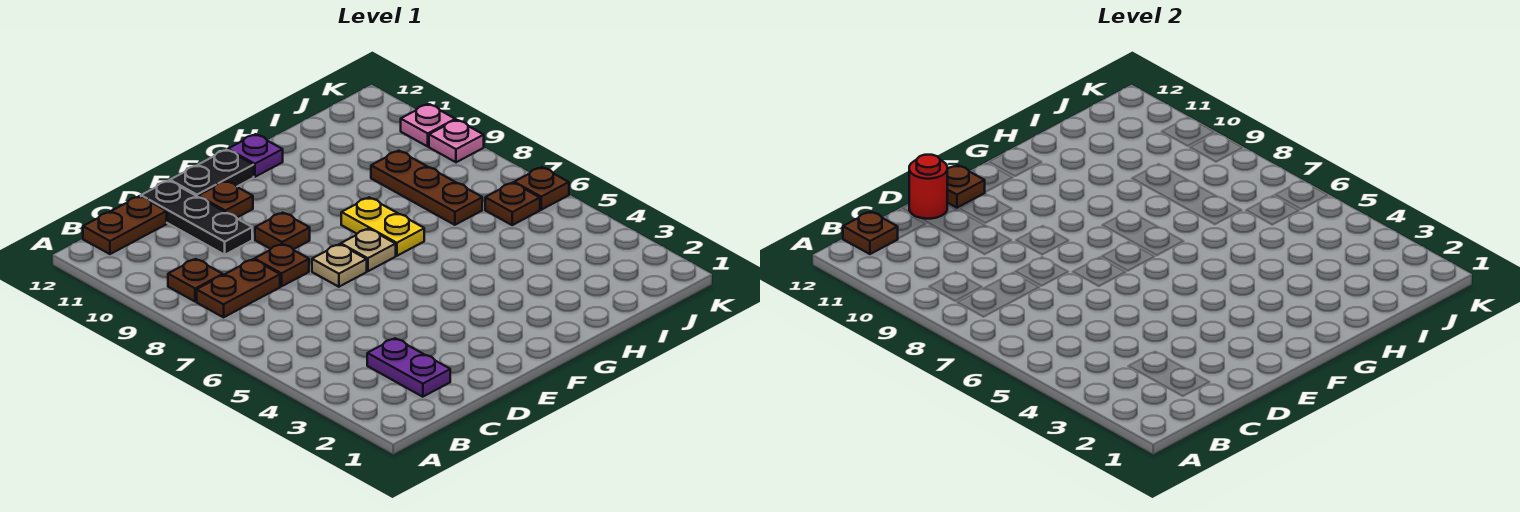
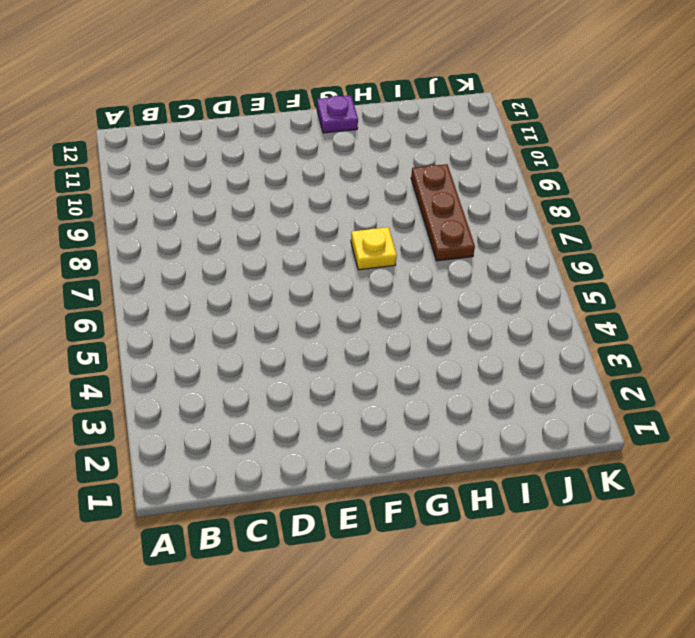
yellow 1x1 plate [351,227,397,270] -> yellow 1x2 plate [341,197,424,256]
none -> brown 1x2 plate [197,259,280,317]
none -> brown 1x1 plate [168,259,223,302]
none -> brown 1x2 plate [83,196,167,254]

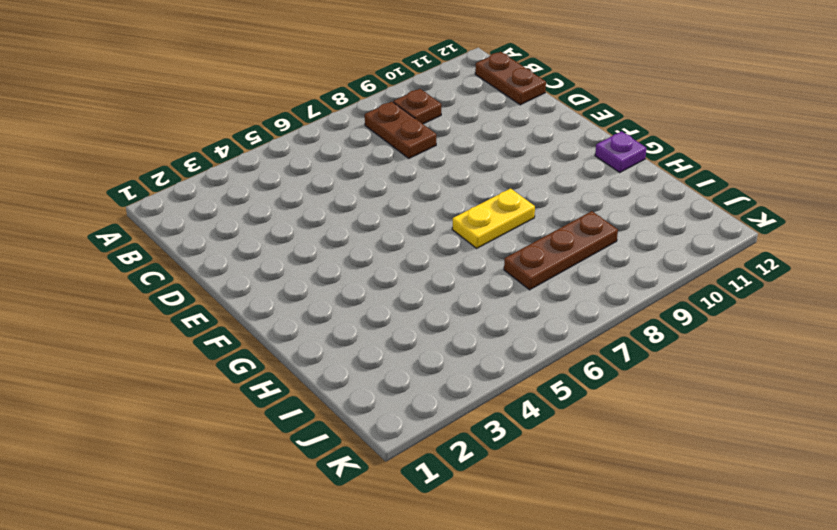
none -> purple 1x2 plate [367,338,450,397]
none -> brown 1x1 plate [255,244,309,286]
none -> black 1x3 plate [141,181,252,255]

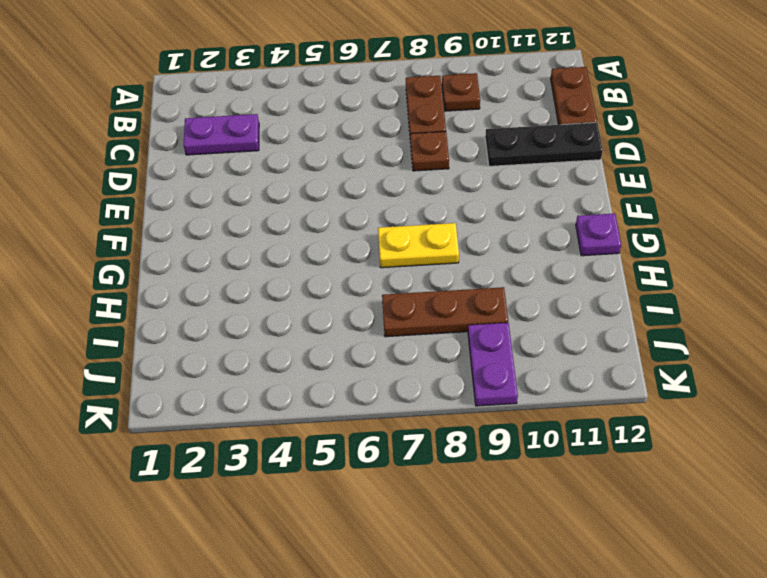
purple 1x2 plate [468,323,518,406] -> pink 1x1 plate [429,120,484,162]
none -> tan 1x1 plate [312,244,367,287]
none -> brown 1x1 plate [255,213,310,249]
none -> brown 1x1 plate [198,181,253,218]

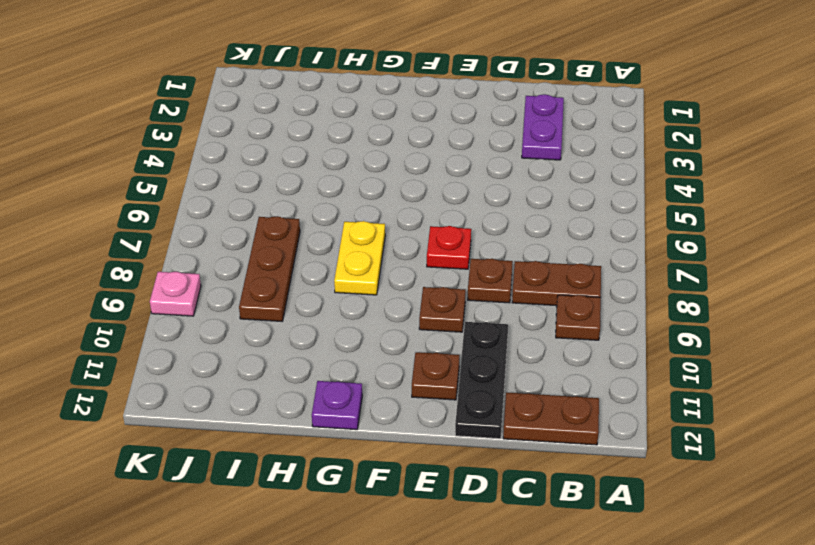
red 1x1 plate [427,226,471,269] -> tan 1x1 plate [312,244,367,287]
none -> black 1x2 plate [170,150,254,197]
none -> tan 1x1 plate [341,229,396,271]
none -> brown 1x1 plate [485,183,540,225]

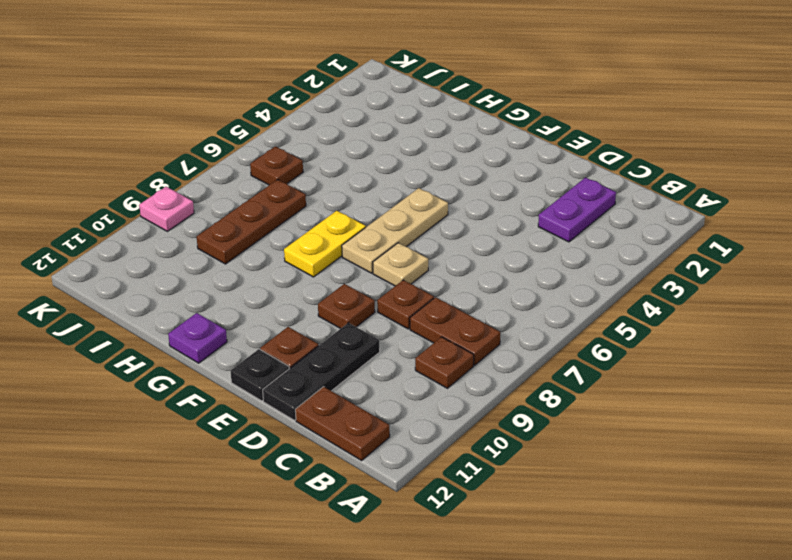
black 1x1 plate [231,349,289,401] -> black 1x2 plate [170,150,254,197]
tan 1x3 plate [342,188,448,273] -> tan 1x1 plate [341,229,396,271]
none -> brown 1x1 plate [514,167,569,210]
none -> pink 1x1 plate [401,104,455,146]
none -> brown 1x1 plate [843,212,898,254]

